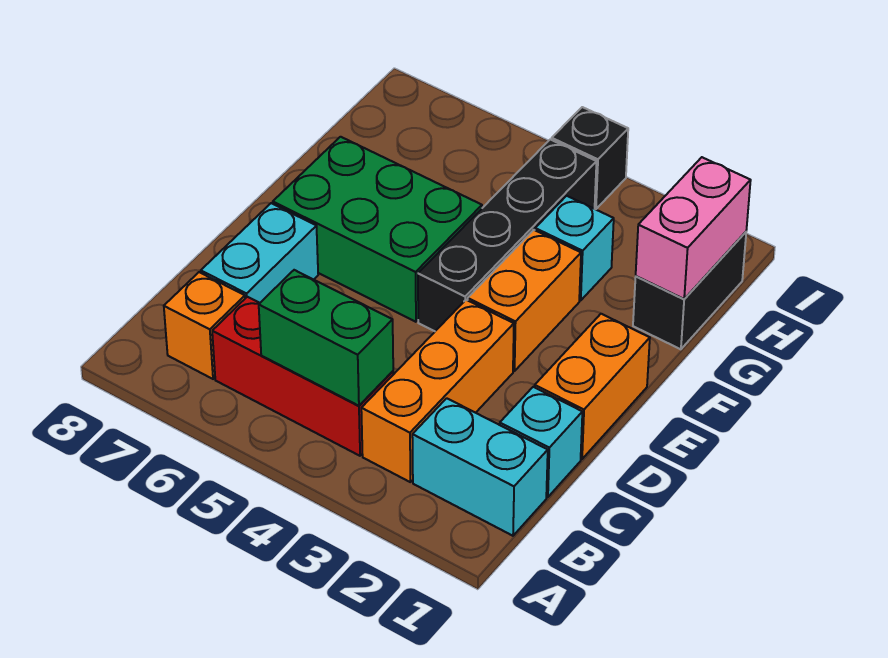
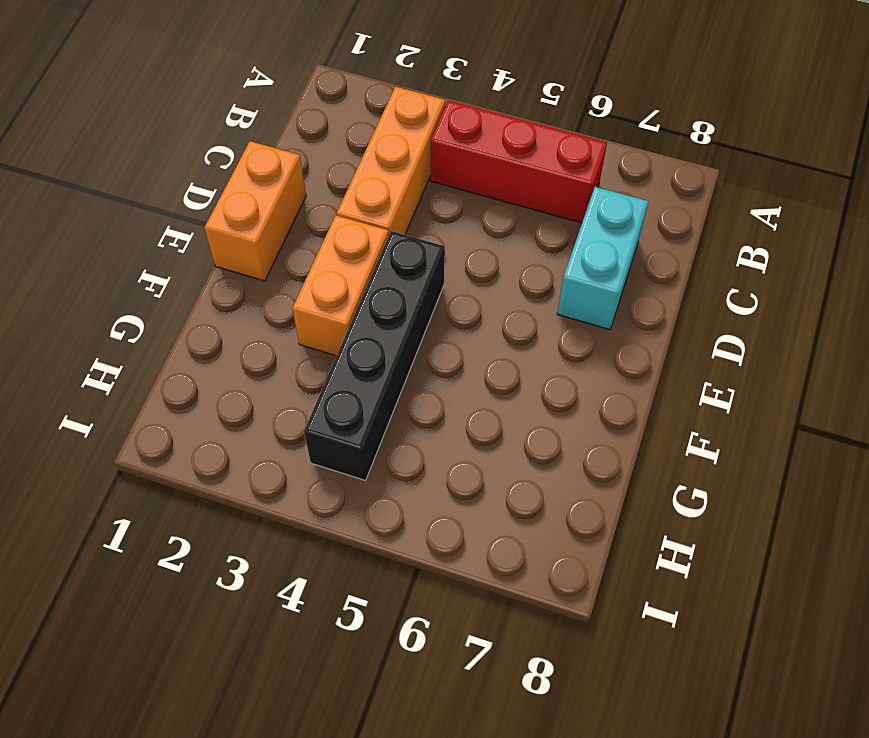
none -> cyan 1x2 brick [412,398,548,536]
none -> orange 1x1 brick [164,272,245,379]
none -> cyan 1x1 brick [500,387,582,497]

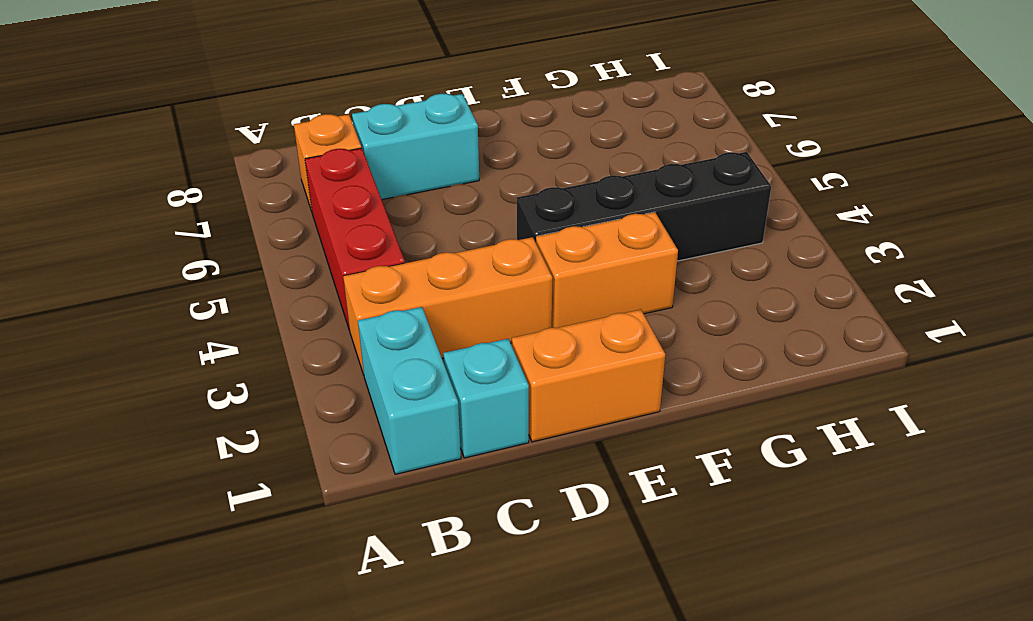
none -> green 2x3 brick [272,137,482,322]
none -> black 1x2 brick [633,232,746,349]
none -> cyan 1x1 brick [535,196,614,300]

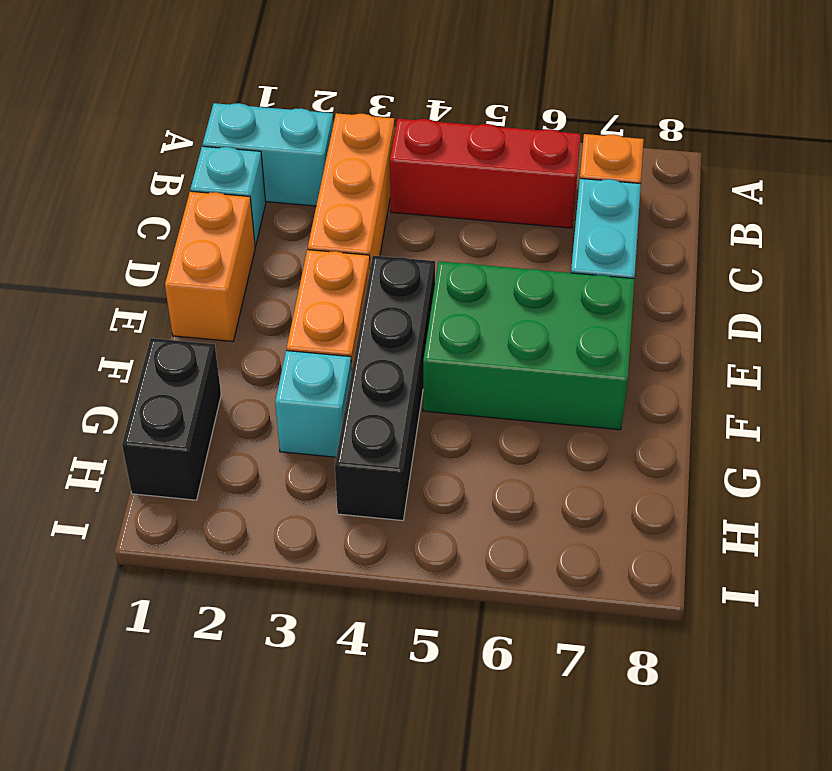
none -> black 1x1 brick [552,107,628,209]
none -> green 1x2 brick [259,270,393,406]
none -> pink 1x2 brick [636,157,751,299]

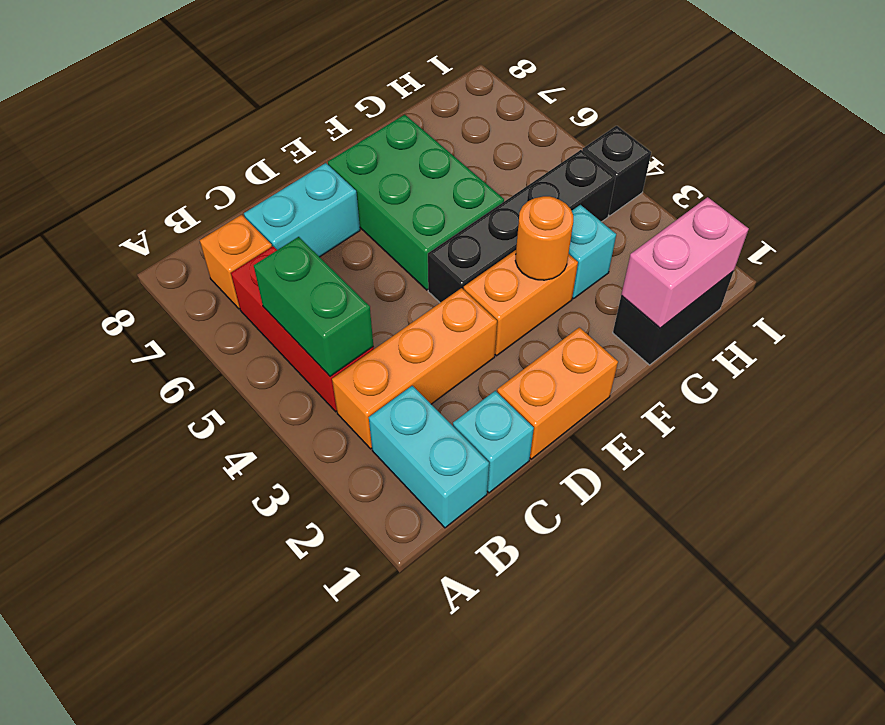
orange 1x1 round brick [515,196,573,280] -> none

